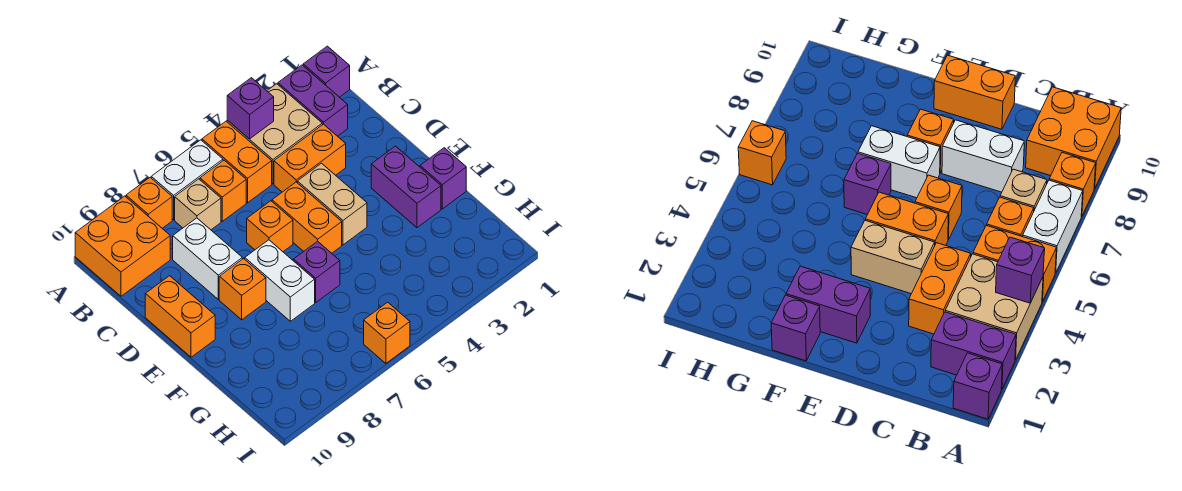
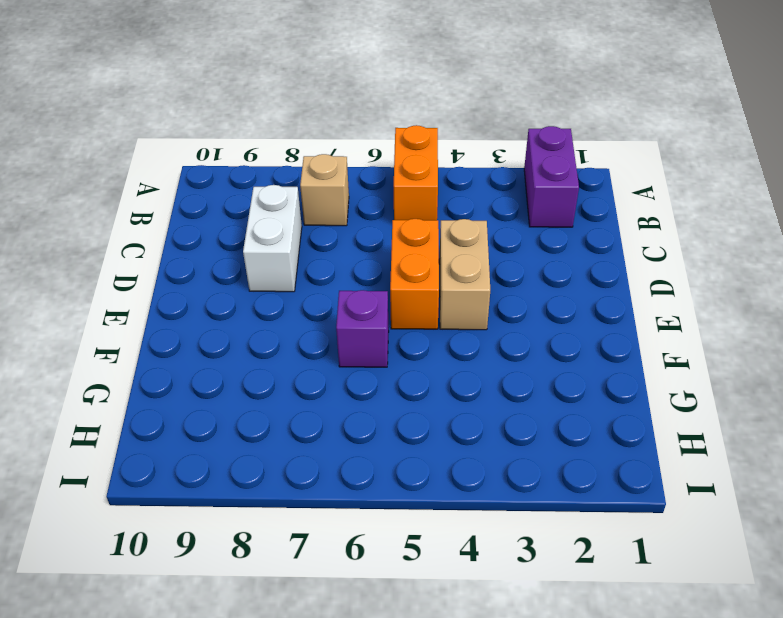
none -> purple 1x1 brick [303,46,350,97]
none -> tan 2x2 brick [227,84,322,184]
none -> white 1x2 brick [151,140,223,220]

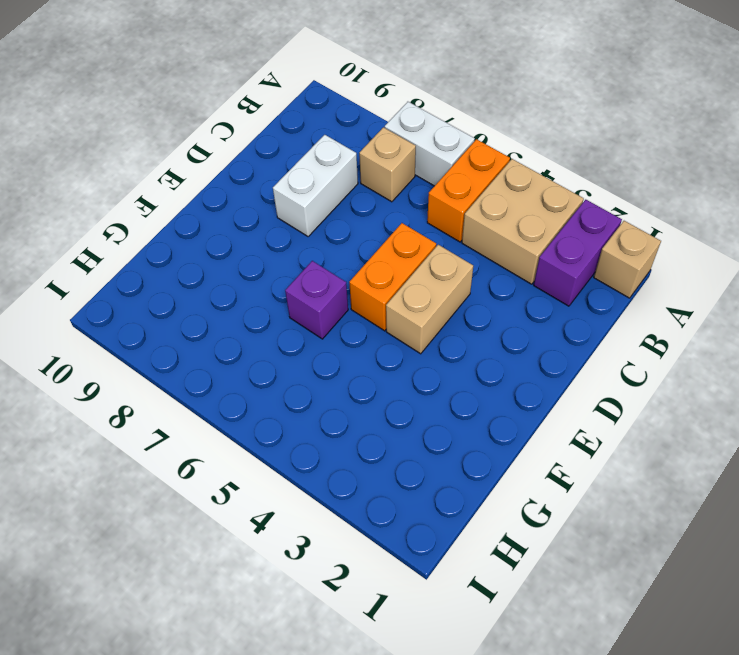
tan 1x1 brick [594,221,661,298] -> purple 1x1 brick [303,46,350,97]
none -> orange 1x1 brick [126,178,172,228]
none -> orange 2x2 brick [75,196,170,296]
none -> orange 1x1 brick [200,160,246,221]

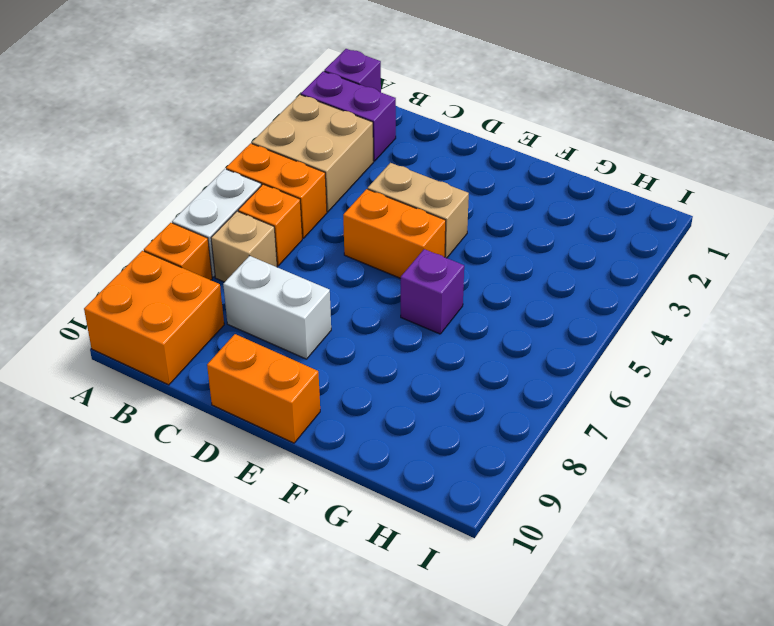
none -> orange 1x2 brick [274,124,346,192]
none -> orange 1x1 brick [247,201,293,252]
none -> purple 1x2 brick [371,146,441,228]

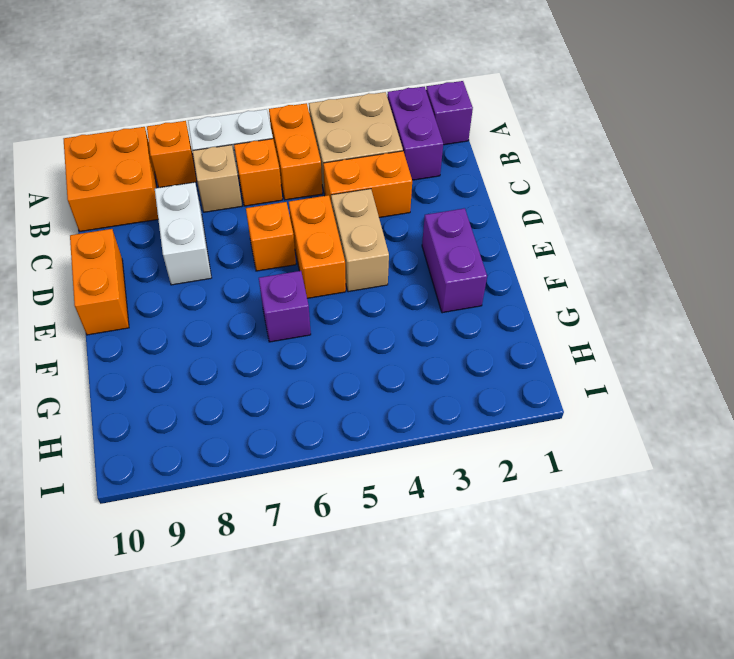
none -> white 1x2 brick [245,240,315,321]
none -> orange 1x1 brick [219,259,266,320]
none -> purple 1x1 brick [420,148,466,209]

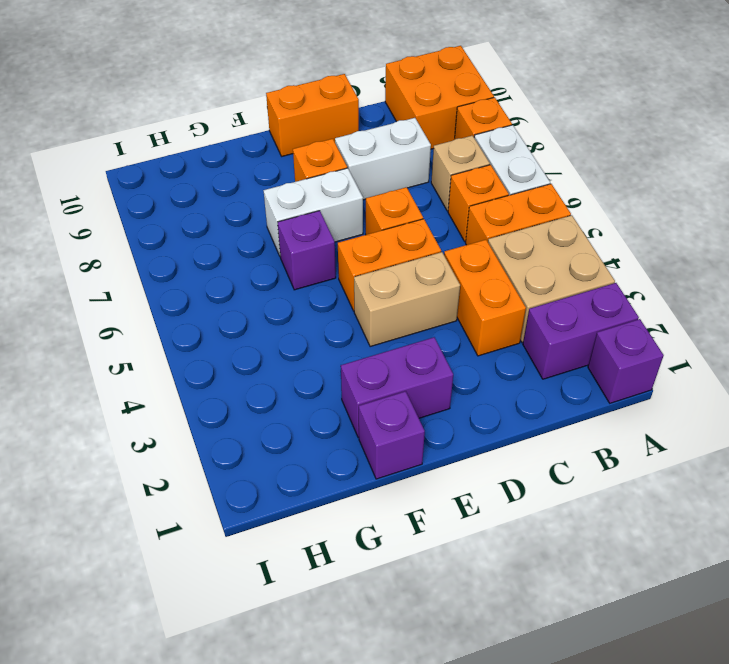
none -> orange 1x1 brick [364,302,410,363]
none -> purple 1x1 brick [227,78,274,139]

